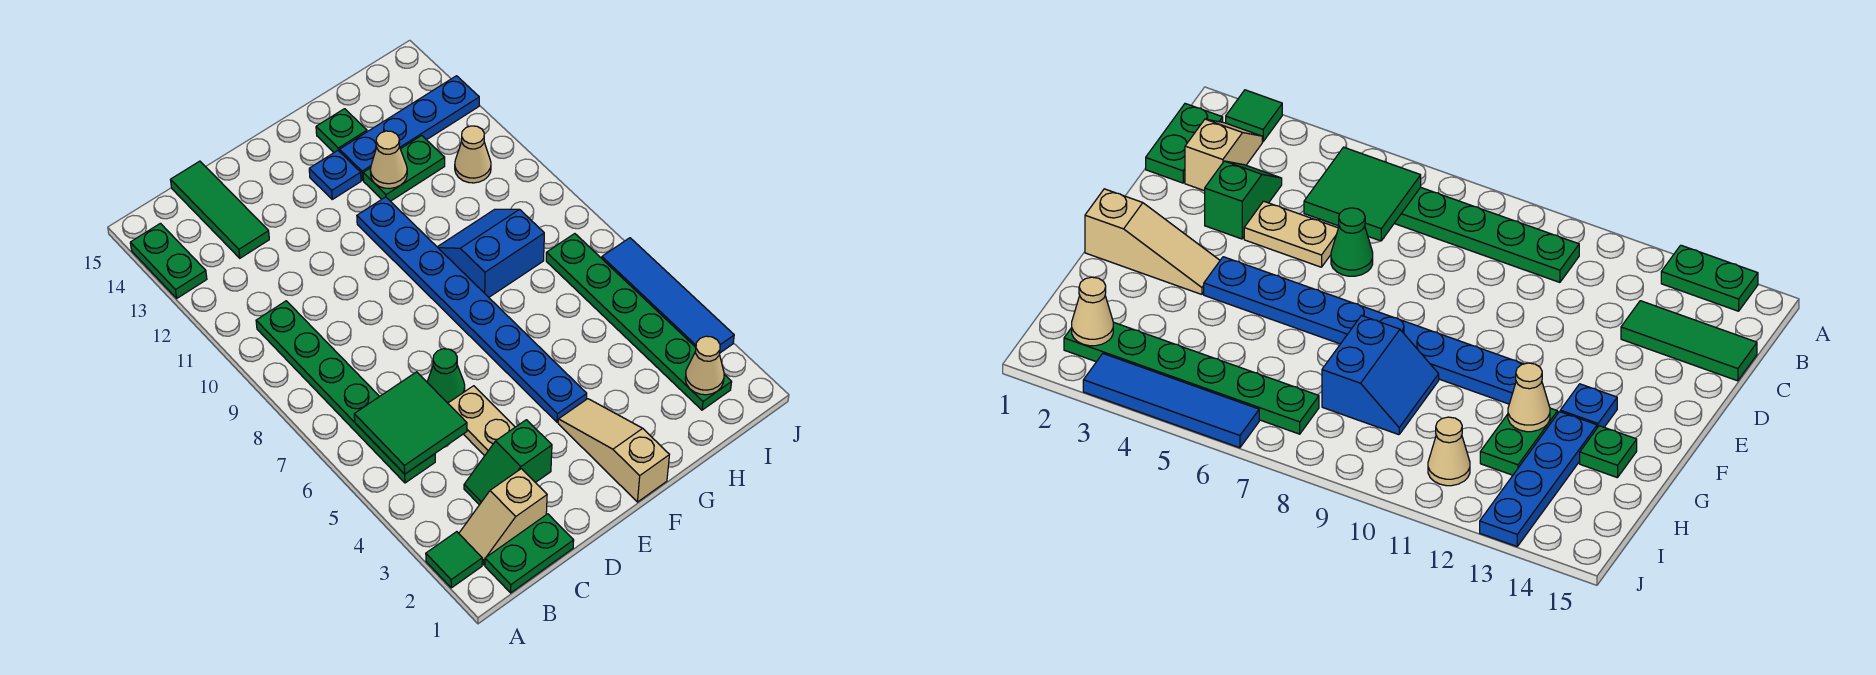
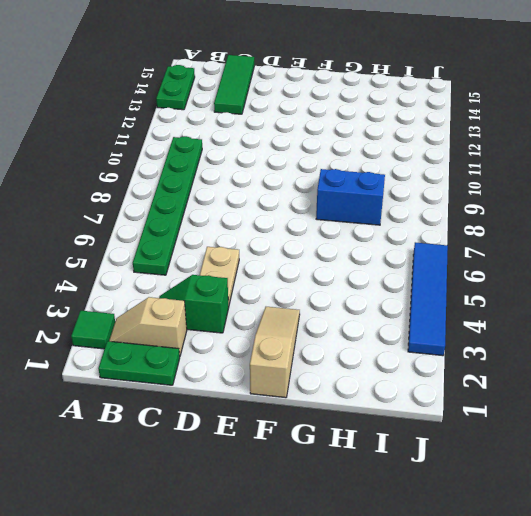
none -> green 1x1 cone [427,349,465,403]
none -> blue 1x8 plate [357,197,587,422]
none -> blue 1x1 plate [309,151,361,199]

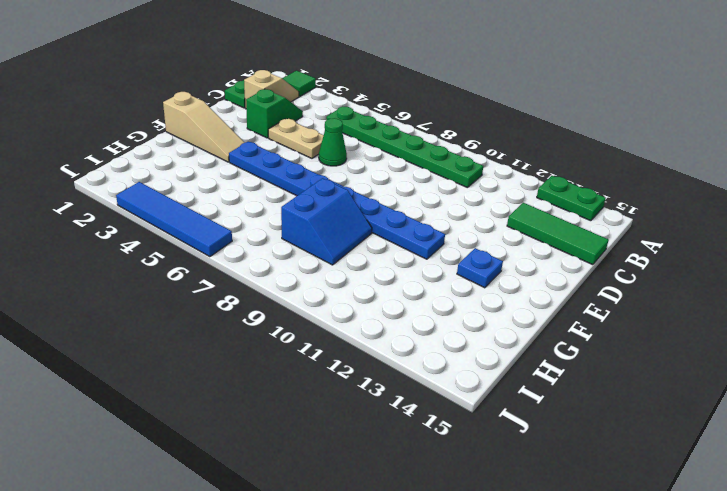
none -> green 1x2 plate [363,135,445,201]
none -> blue 1x4 plate [340,76,479,180]
none -> green 1x1 plate [316,109,367,152]

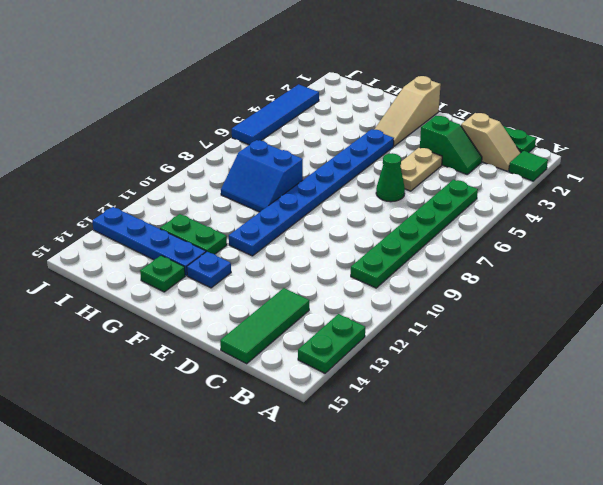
none -> green 1x6 plate [546,234,732,410]
none -> tan 1x1 cone [455,126,491,183]
none -> green 2x2 tile [354,372,467,474]

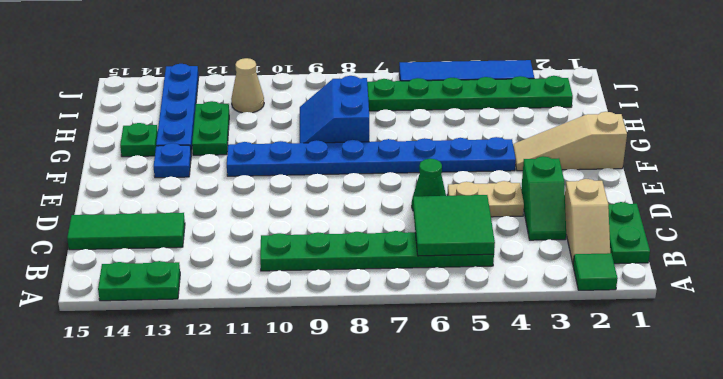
none -> tan 1x1 cone [370,131,407,189]
none -> tan 1x1 cone [685,336,724,395]

